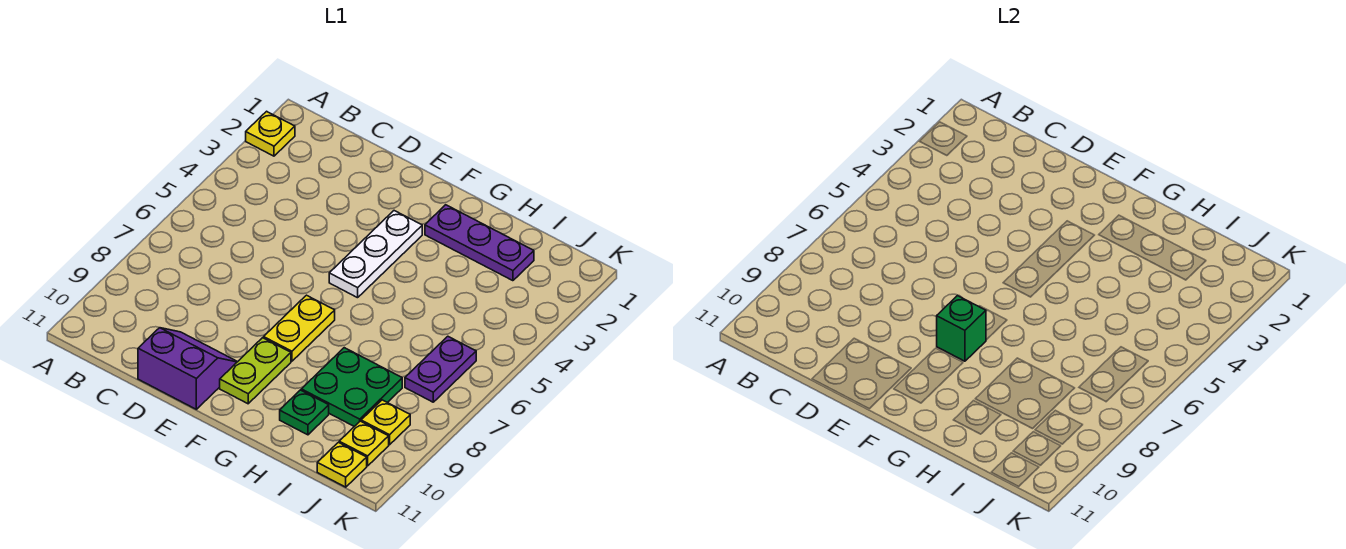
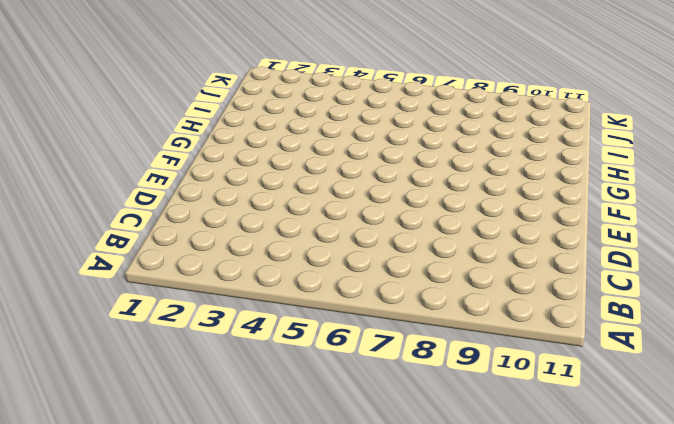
none -> yellow 1x1 plate [246,111,295,156]
none -> purple 2x2 slope [138,328,237,409]
none -> white 1x3 plate [329,211,422,298]

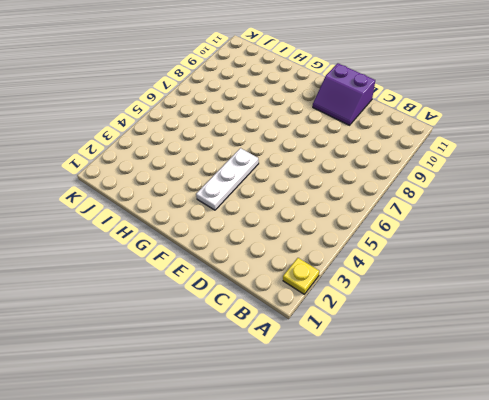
none -> yellow 1x2 plate [264,295,335,361]
none -> lime 1x2 plate [220,338,291,404]
none -> purple 1x3 plate [425,205,534,281]

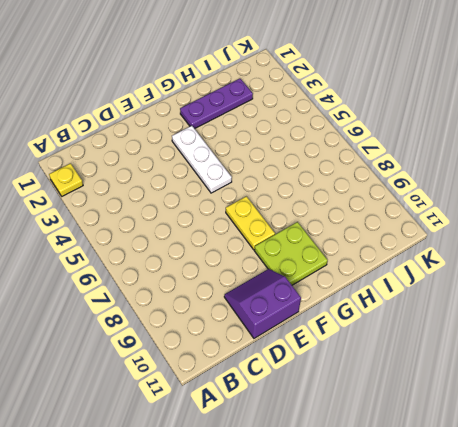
lime 2x2 plate [254,222,328,285] -> lime 1x2 plate [220,338,291,404]
none -> green 2x2 plate [301,348,402,426]
none -> green 1x1 plate [280,390,329,435]
none -> purple 1x2 plate [405,336,476,402]

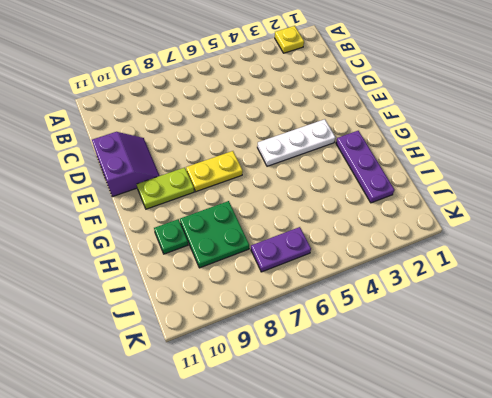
none -> yellow 1x1 plate [361,400,410,445]
none -> yellow 1x1 plate [339,421,389,466]
none -> yellow 1x1 plate [317,442,367,487]

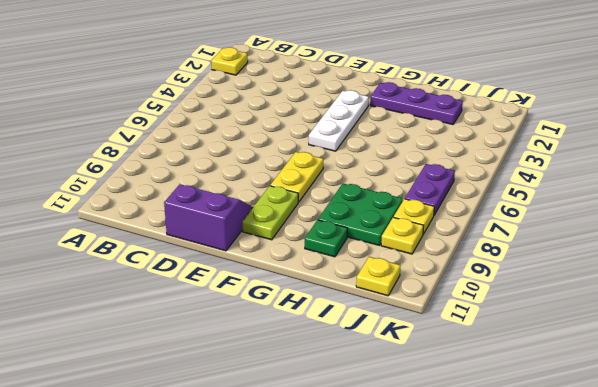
yellow 1x1 plate [394,199,434,234] -> yellow 1x1 plate moved to [339,421,389,466]
none -> green 1x1 brick [937,296,986,361]

